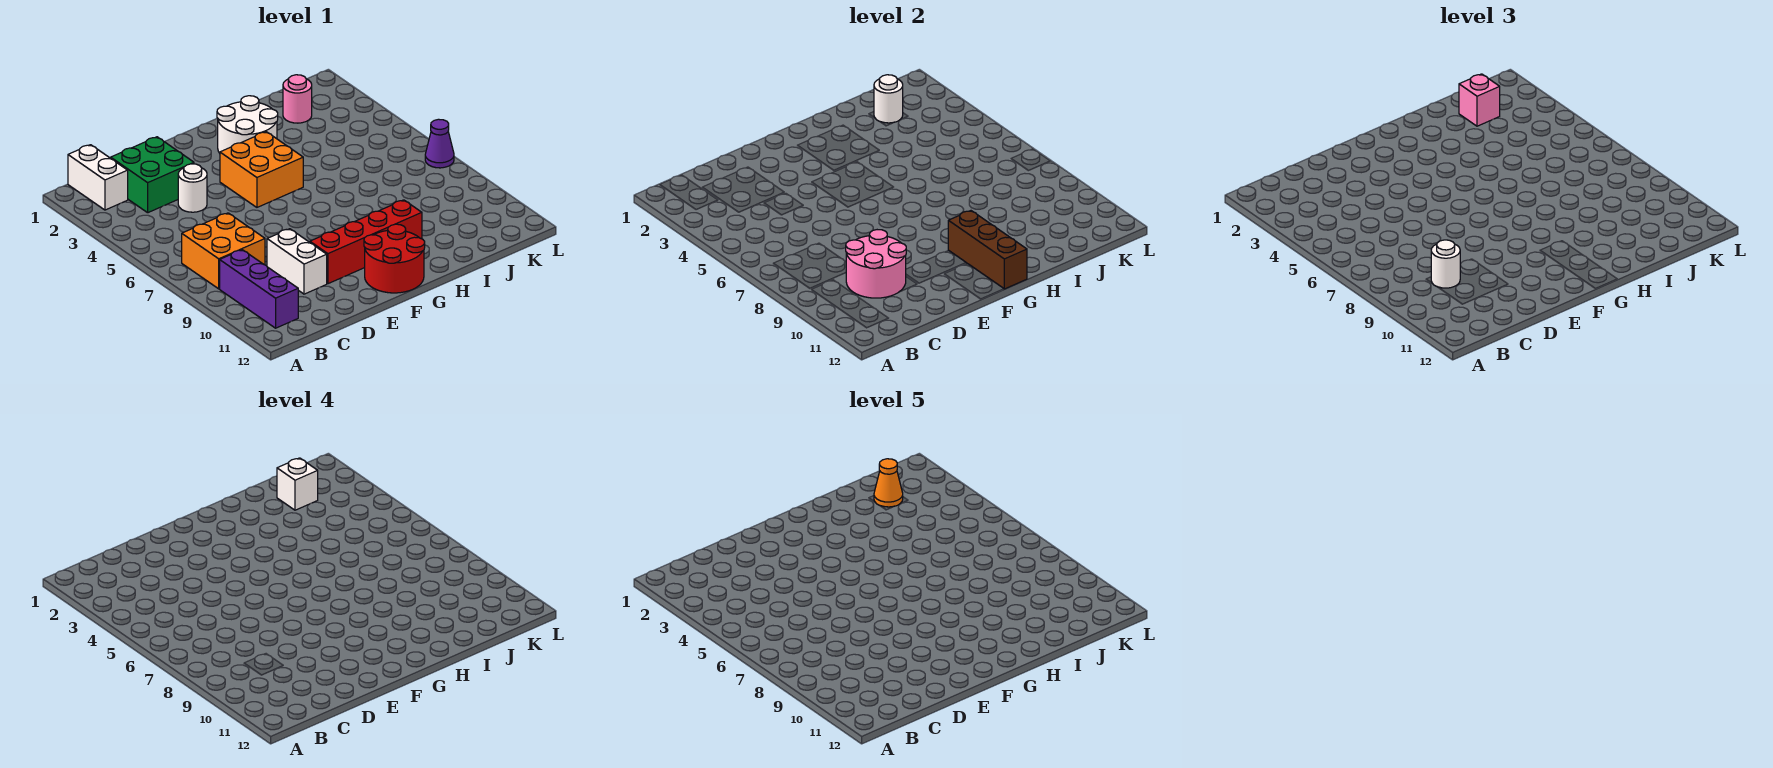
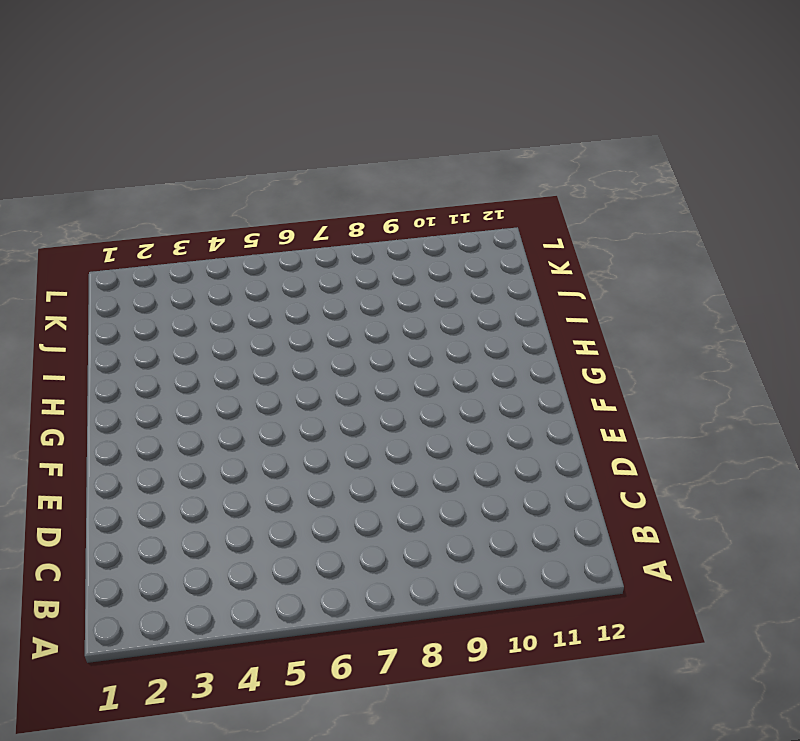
none -> white 1x2 brick [68,145,128,210]
none -> orange 2x2 brick [182,213,265,289]
none -> purple 1x3 brick [220,250,298,328]

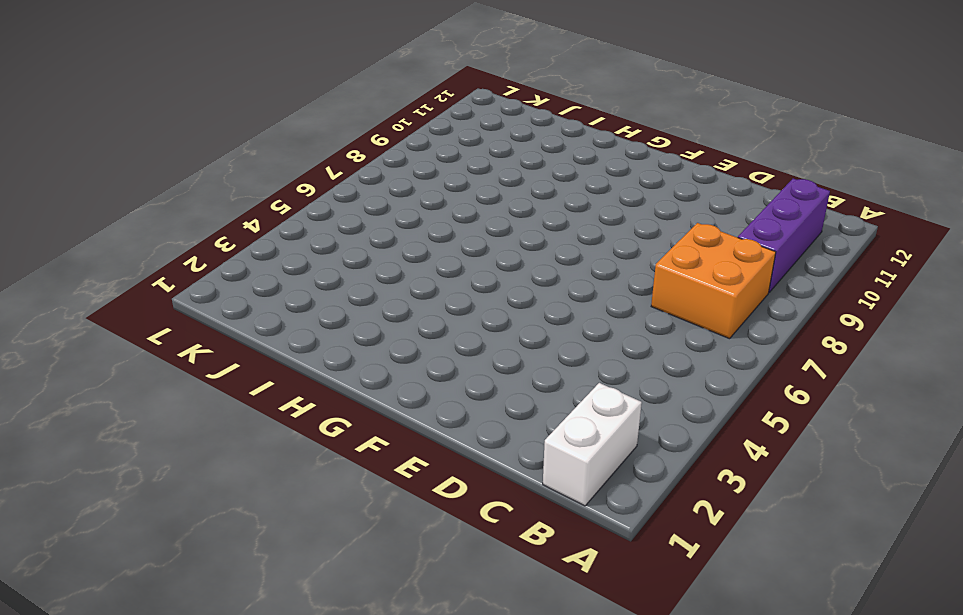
none -> green 2x2 brick [111,137,194,213]
none -> white 1x1 round brick [178,164,207,212]
none -> white 1x2 brick [267,229,327,294]

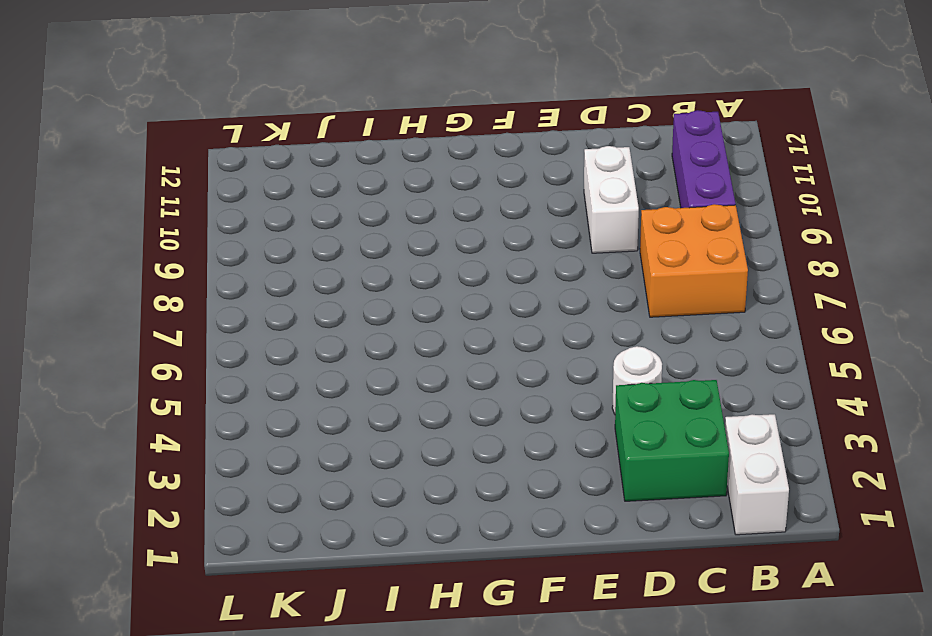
none -> red 1x4 brick [310,200,422,284]
none -> orange 2x2 brick [220,132,303,207]
none -> red 2x2 round brick [364,224,425,293]

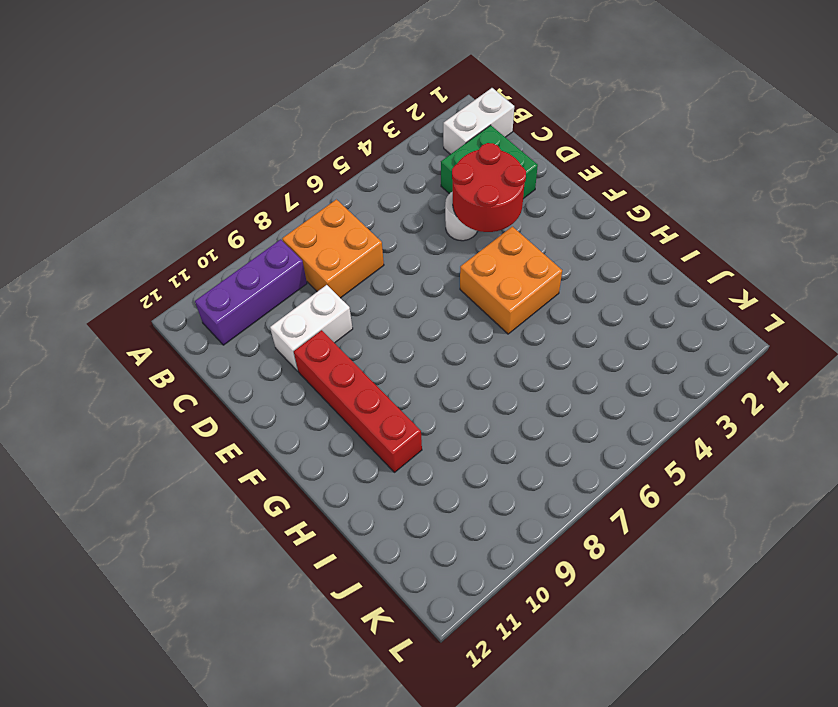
red 2x2 round brick [452,143,526,232] -> red 2x2 round brick moved to [364,224,425,293]
none -> white 2x2 round brick [217,96,278,153]
none -> pink 1x1 round brick [283,75,312,123]
none -> purple 1x1 cone [425,119,454,168]

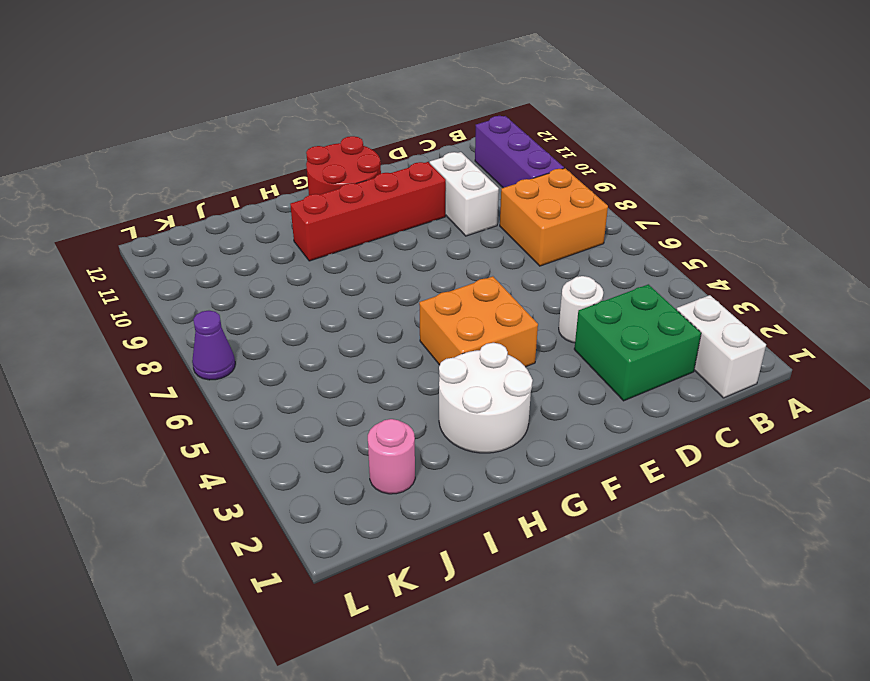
none -> pink 2x2 round brick [846,230,906,298]
none -> brown 1x3 brick [948,211,1027,289]
none -> white 1x1 round brick [874,75,903,123]

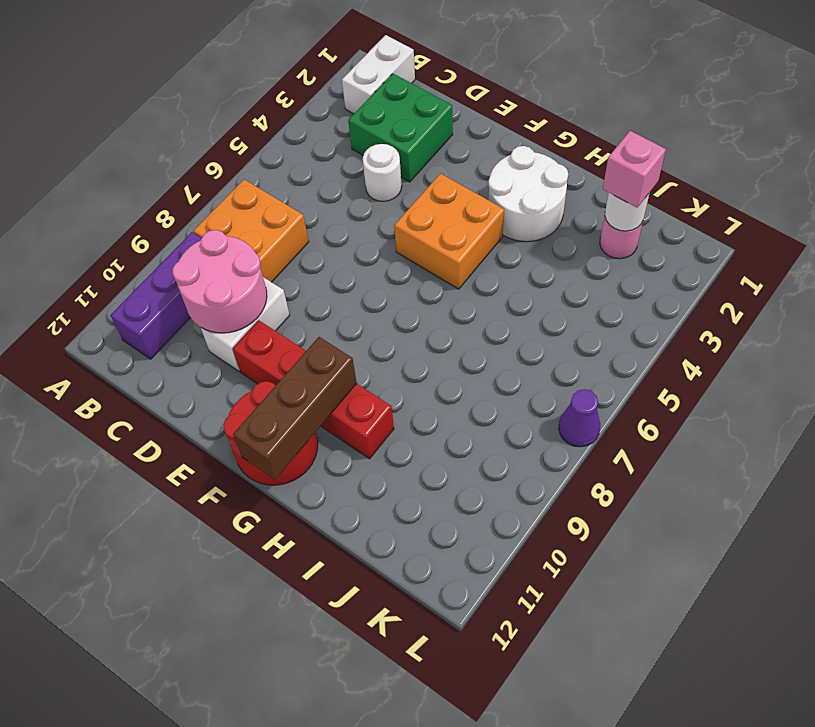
none -> white 1x1 round brick [1431,240,1460,288]
none -> white 1x1 brick [277,458,318,510]
none -> orange 1x1 cone [874,459,903,507]

